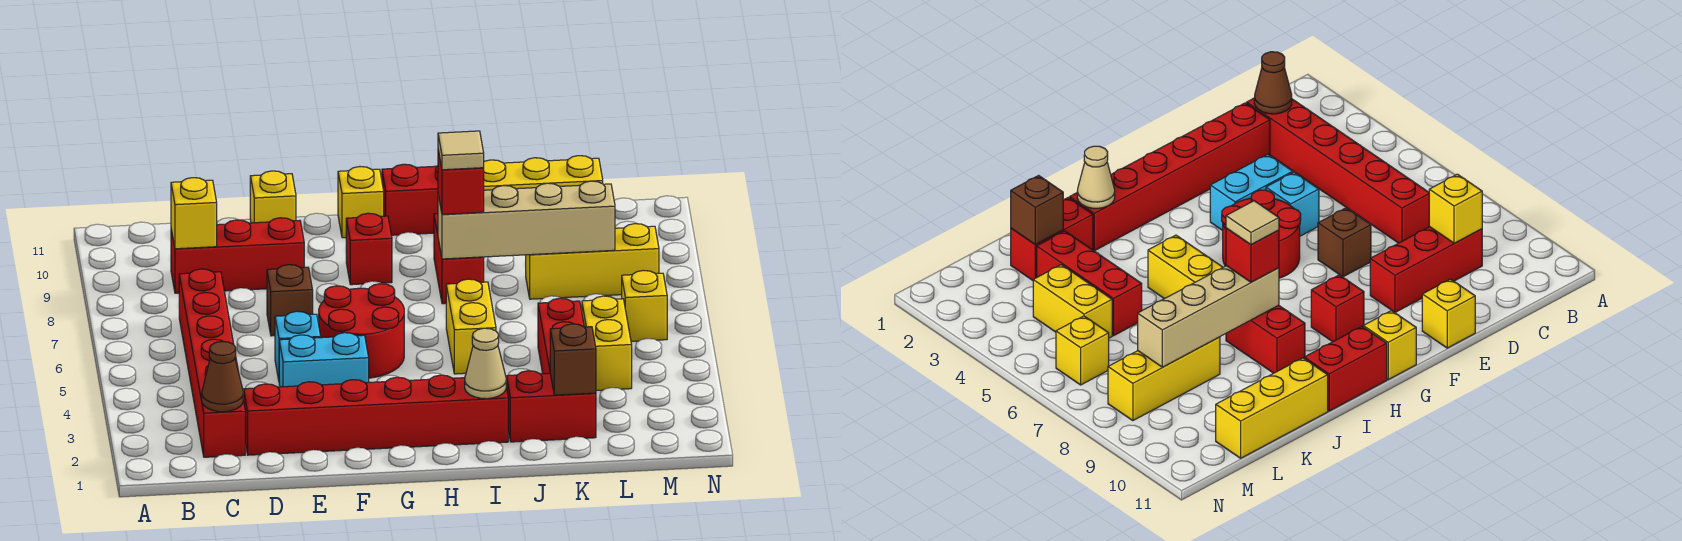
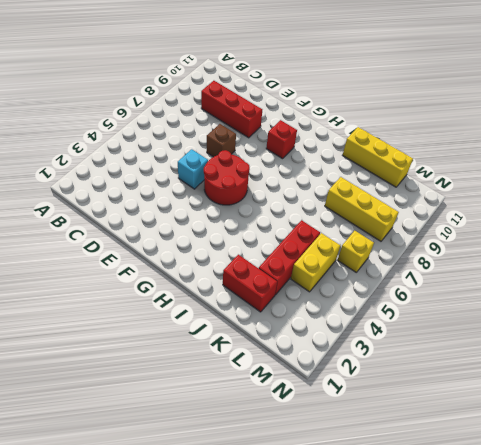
none -> red 1x6 brick [179,269,245,457]
none -> red 1x6 brick [243,375,508,455]
none -> cyan 1x2 brick [279,333,369,387]

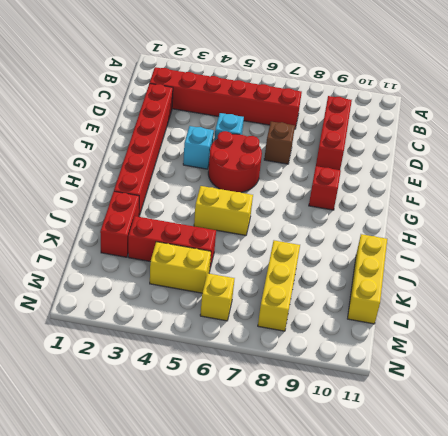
cyan 1x1 brick [183,126,214,169] -> cyan 1x2 brick [279,333,369,387]
none -> yellow 1x1 brick [250,171,296,223]
none -> yellow 1x1 brick [338,167,384,238]
none -> red 1x2 brick [382,164,438,235]

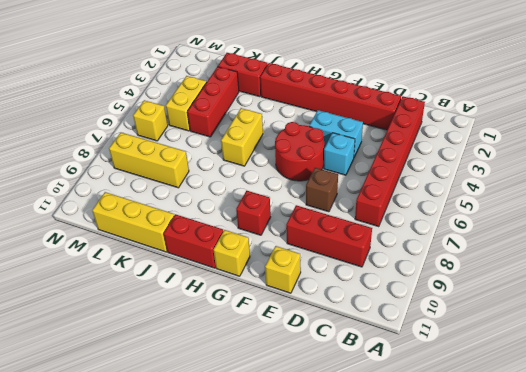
none -> red 1x2 brick [434,214,484,304]
none -> brown 1x1 cone [202,342,243,412]
none -> yellow 1x1 brick [171,178,217,249]

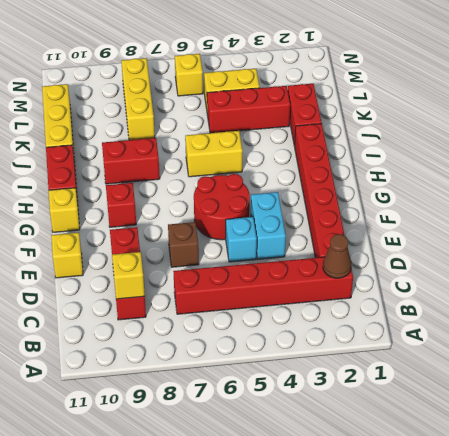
none -> tan 1x1 cone [465,328,506,399]
none -> tan 1x4 brick [438,181,615,259]
none -> brown 1x1 brick [550,324,596,395]

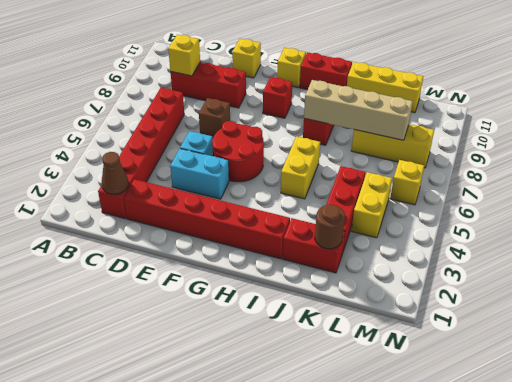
brown 1x1 round brick [315,205,345,249] -> brown 1x1 brick [550,324,596,395]
none -> tan 1x1 cone [465,328,506,399]
none -> red 1x1 brick [438,150,484,214]
none -> tan 1x1 tile [438,131,484,170]

